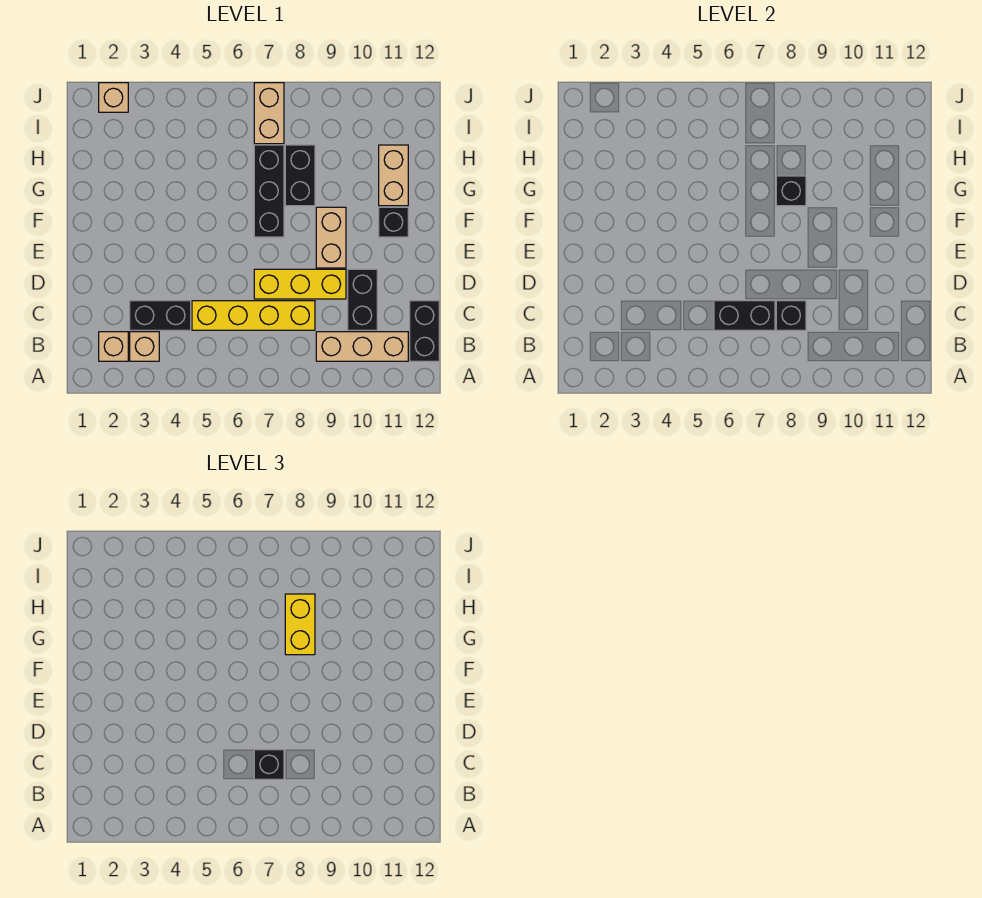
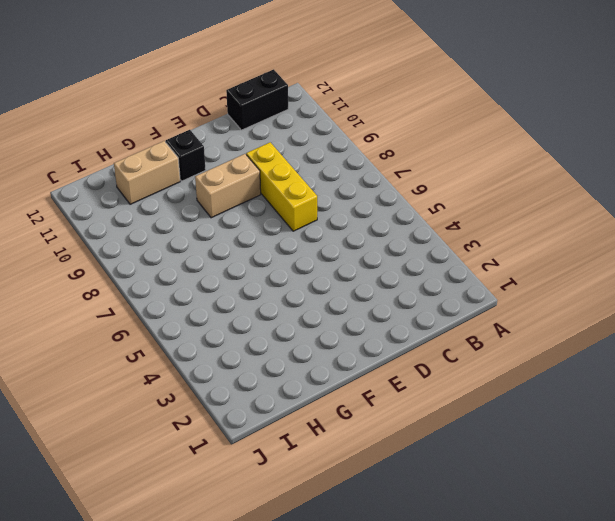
none -> tan 1x1 brick [99,332,128,361]
none -> tan 1x1 brick [130,332,159,361]
none -> tan 1x3 brick [316,332,408,361]

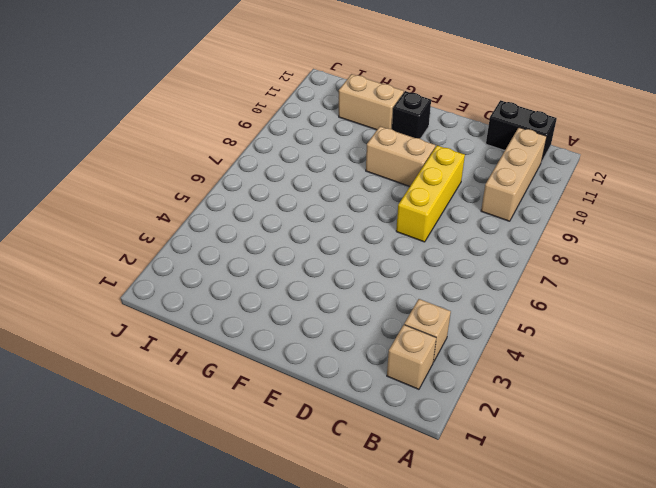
none -> black 1x2 brick [130,301,191,330]
none -> yellow 1x4 brick [192,301,315,330]
none -> black 1x2 brick [348,269,377,330]

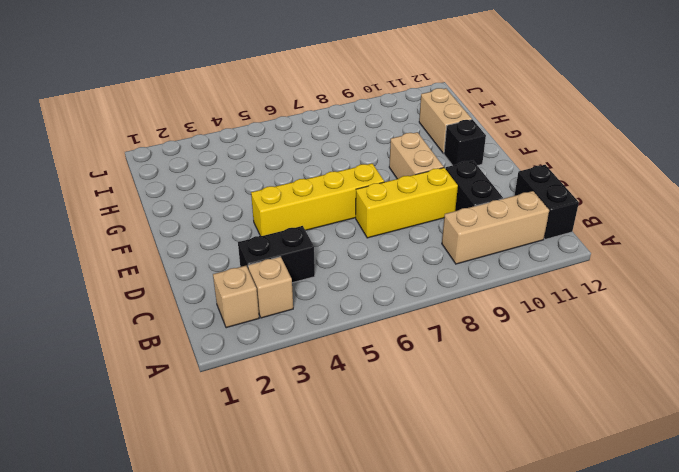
yellow 1x4 brick [251,164,384,236] -> yellow 1x4 brick moved to [192,301,315,330]
none -> black 1x3 brick [254,145,284,237]
none -> black 1x2 brick [285,145,315,206]
none -> tan 1x2 brick [254,83,284,144]

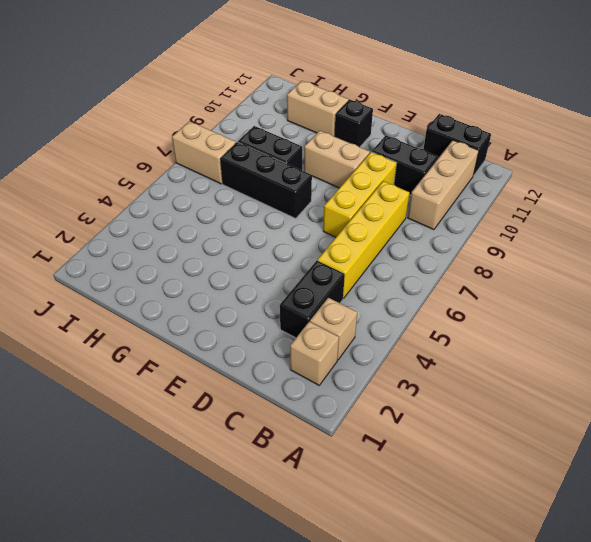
none -> tan 1x1 brick [99,83,128,112]
none -> black 1x2 brick [714,301,775,330]
none -> black 1x1 brick [776,301,806,330]

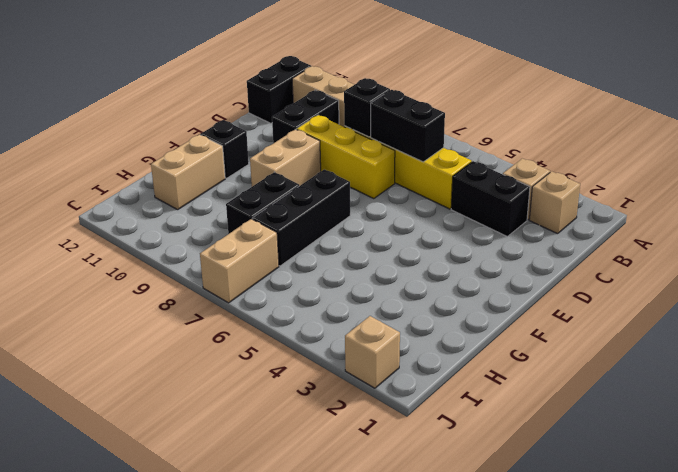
none -> black 1x1 brick [776,176,806,206]
none -> black 1x1 brick [254,750,284,779]
none -> yellow 1x2 brick [285,594,315,655]

